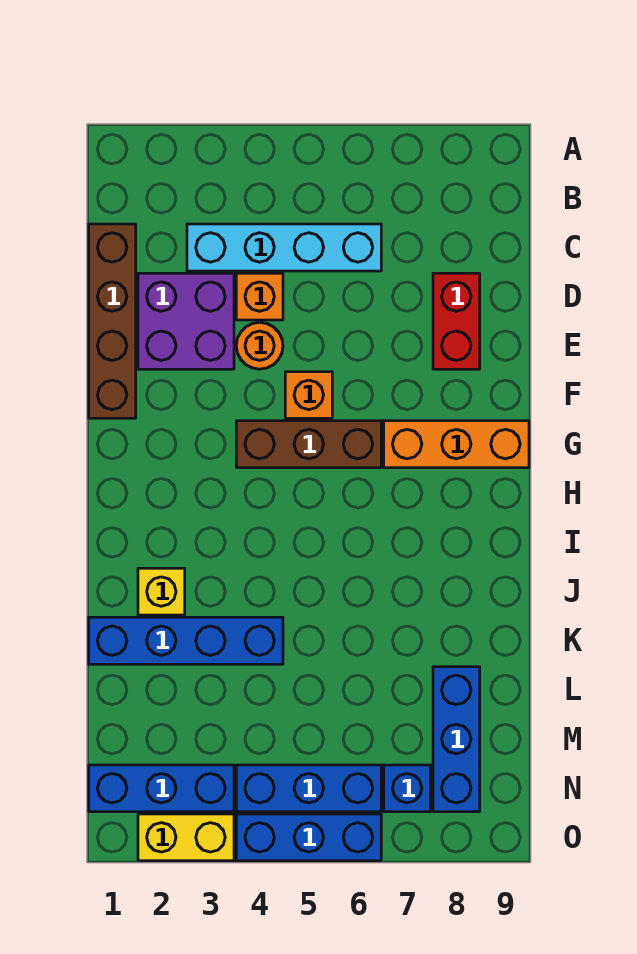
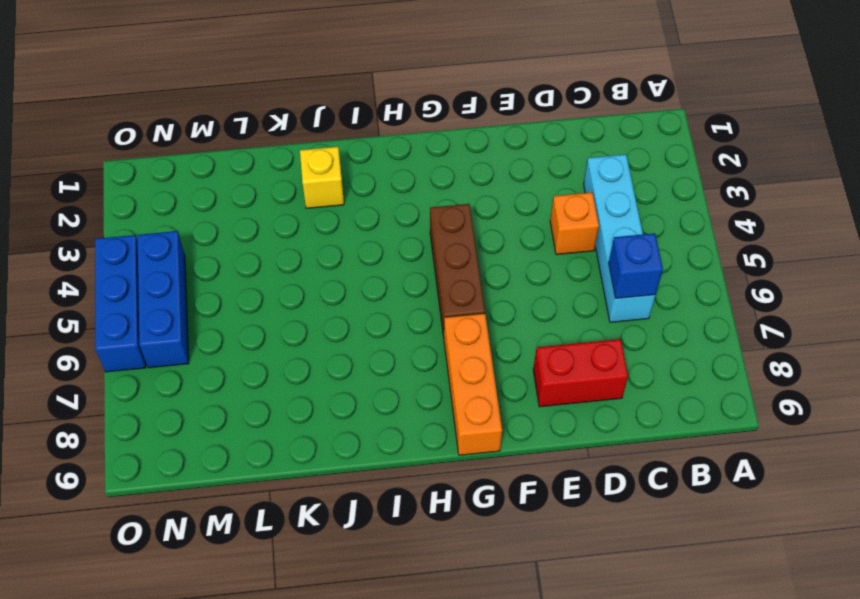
blue 1x1 brick [609,233,663,299] -> blue 1x1 brick moved to [384,765,431,812]
none -> brown 1x4 brick [89,224,136,418]
none -> purple 2x2 brick [138,273,234,369]
none -> orange 1x1 round brick [236,322,283,369]

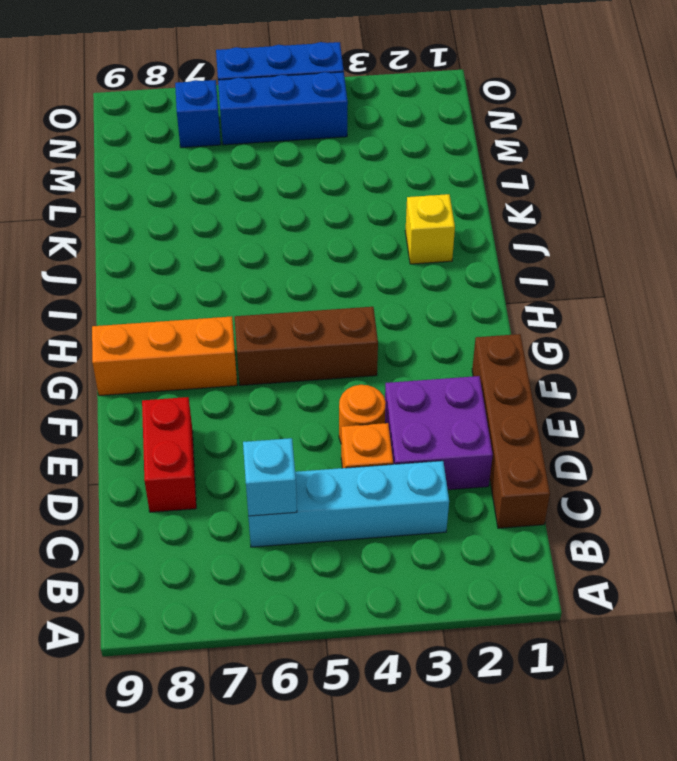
cyan 1x1 brick [243,438,297,516] -> none
none -> orange 1x1 brick [285,372,332,418]
none -> blue 1x4 brick [89,617,283,664]
none -> blue 1x3 brick [433,667,480,812]

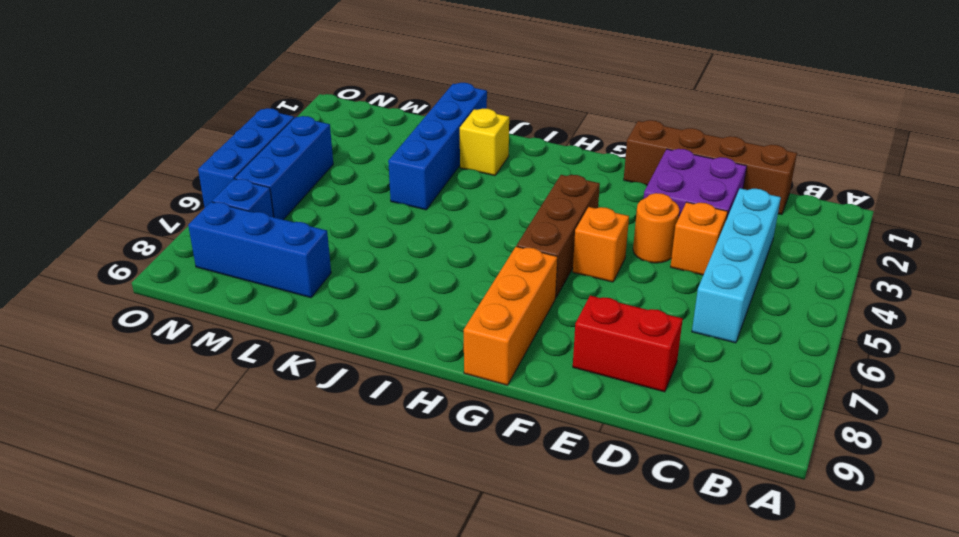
none -> blue 1x3 brick [89,765,234,812]
none -> yellow 1x2 brick [138,814,234,861]

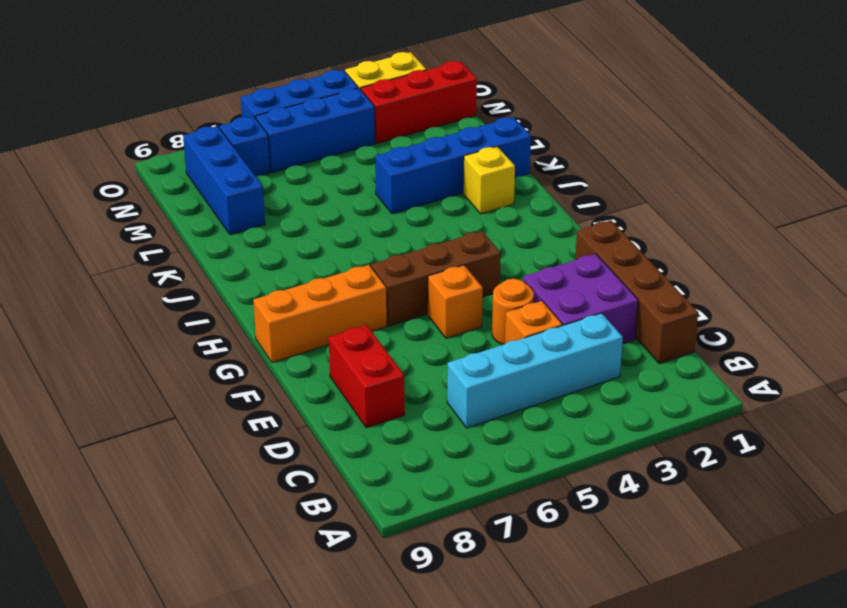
red 1x3 brick [361,61,477,143] -> blue 1x3 brick [89,765,234,812]

